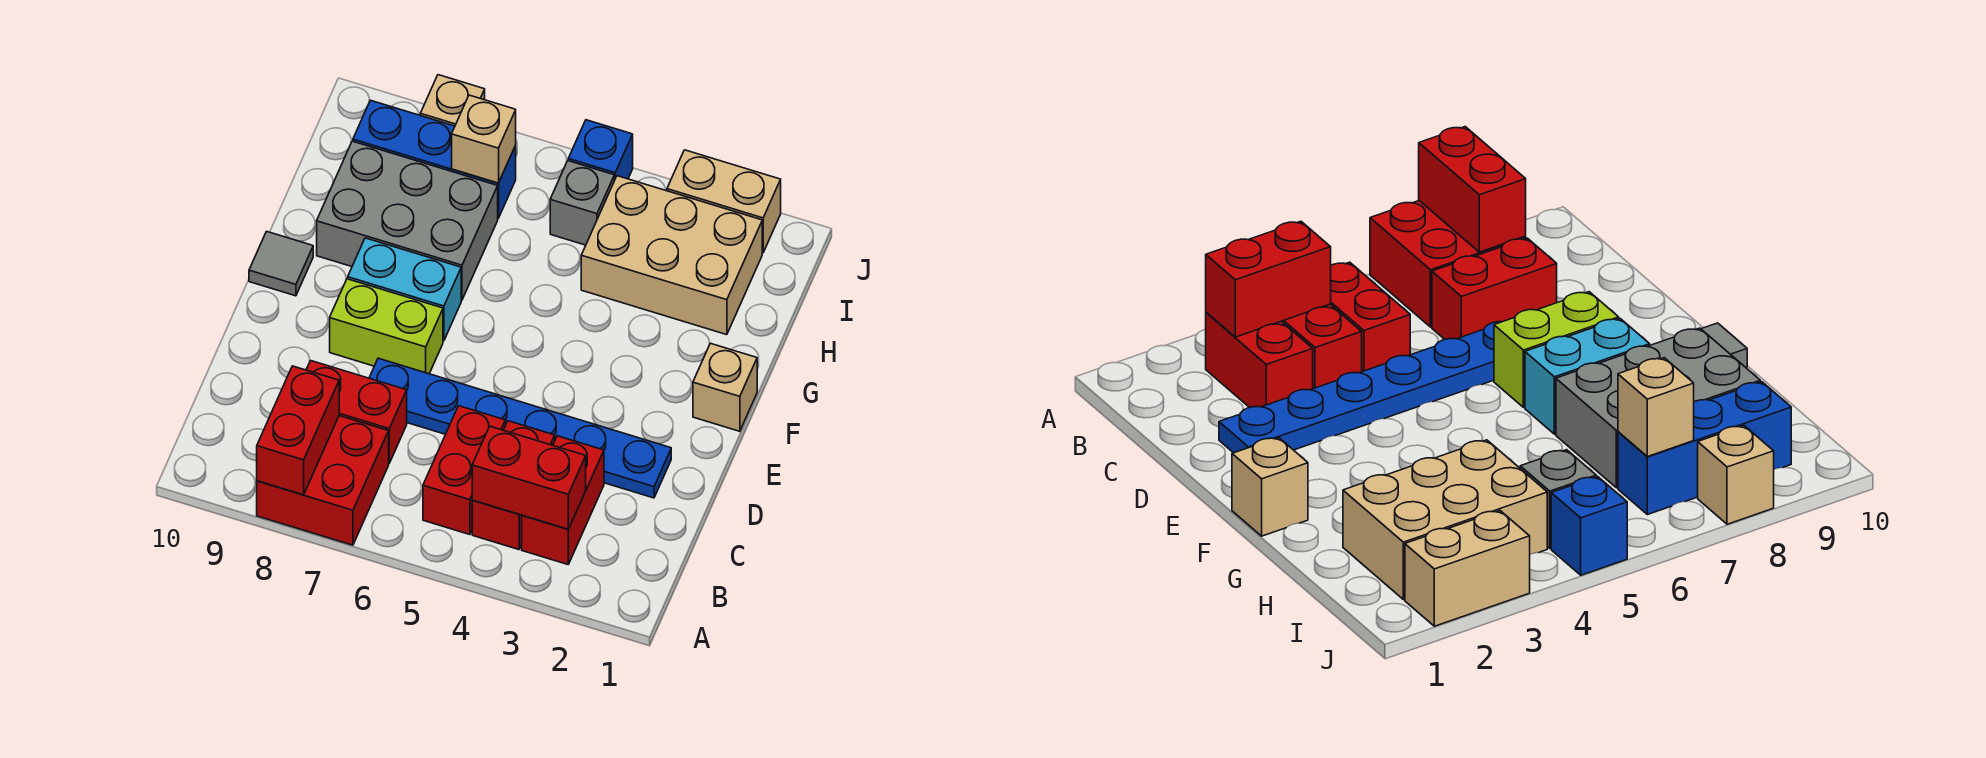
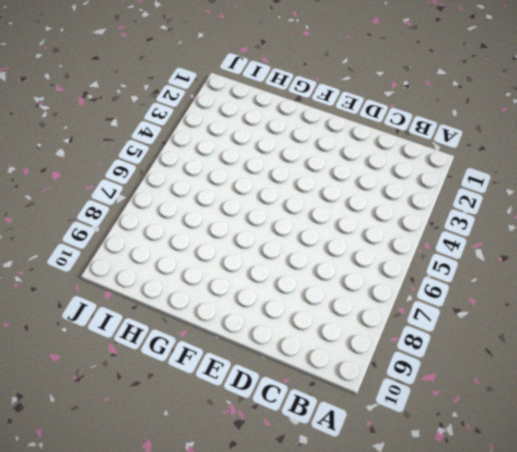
none -> red 2x2 brick [257,416,389,545]
none -> red 1x2 brick [522,436,604,564]
none -> red 1x2 brick [472,421,555,550]

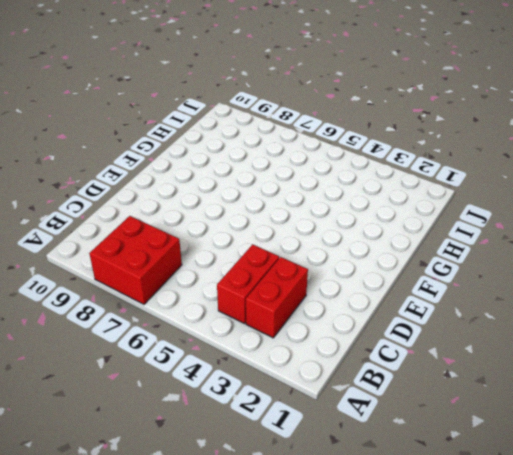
none -> red 1x2 brick [423,406,505,535]
none -> red 1x2 brick [306,361,407,463]
none -> blue 1x6 plate [369,358,671,498]

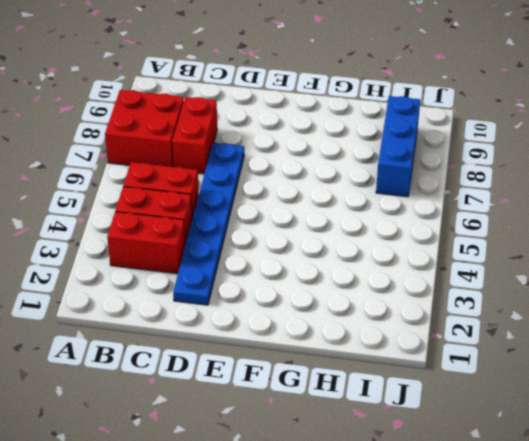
none -> lime 1x2 brick [330,279,443,374]
none -> tan 1x1 brick [693,343,757,431]
none -> cyan 1x2 brick [348,238,461,341]

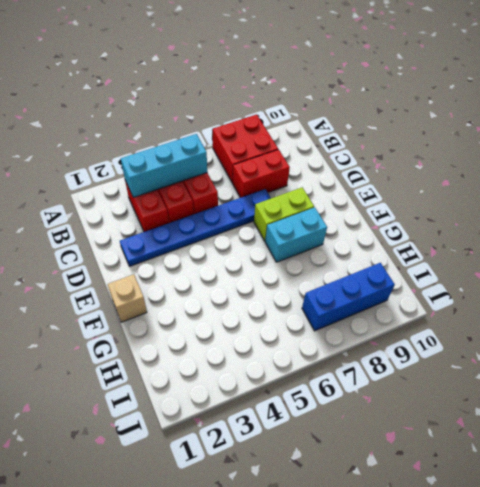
cyan 1x3 brick [121,134,207,198] -> red 1x2 brick [472,426,586,529]
none -> grey 1x1 tile [249,231,313,296]
none -> grey 2x3 brick [317,141,498,300]
none -> tan 2x3 brick [581,176,762,335]

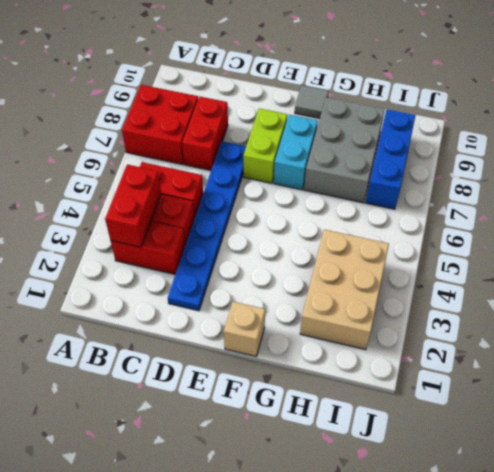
none -> grey 1x1 brick [550,161,614,245]
none -> tan 1x2 brick [667,150,781,253]
none -> blue 1x1 brick [568,120,633,180]

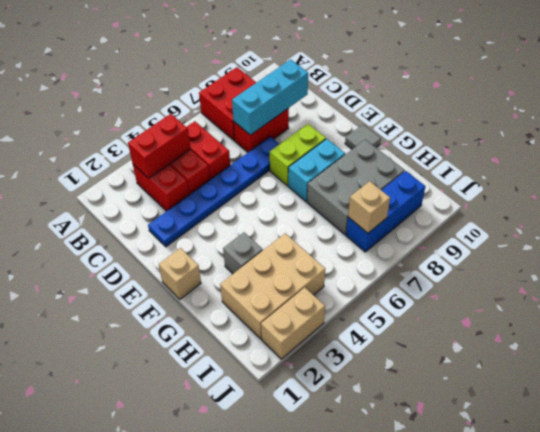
cyan 1x3 brick [232,59,308,135] -> none
grey 1x1 brick [223,232,263,274] -> grey 1x1 brick moved to [550,161,614,245]
none -> blue 1x1 brick [568,120,633,180]
none -> tan 1x1 brick [420,75,485,126]
none -> red 1x2 brick [257,366,339,495]

